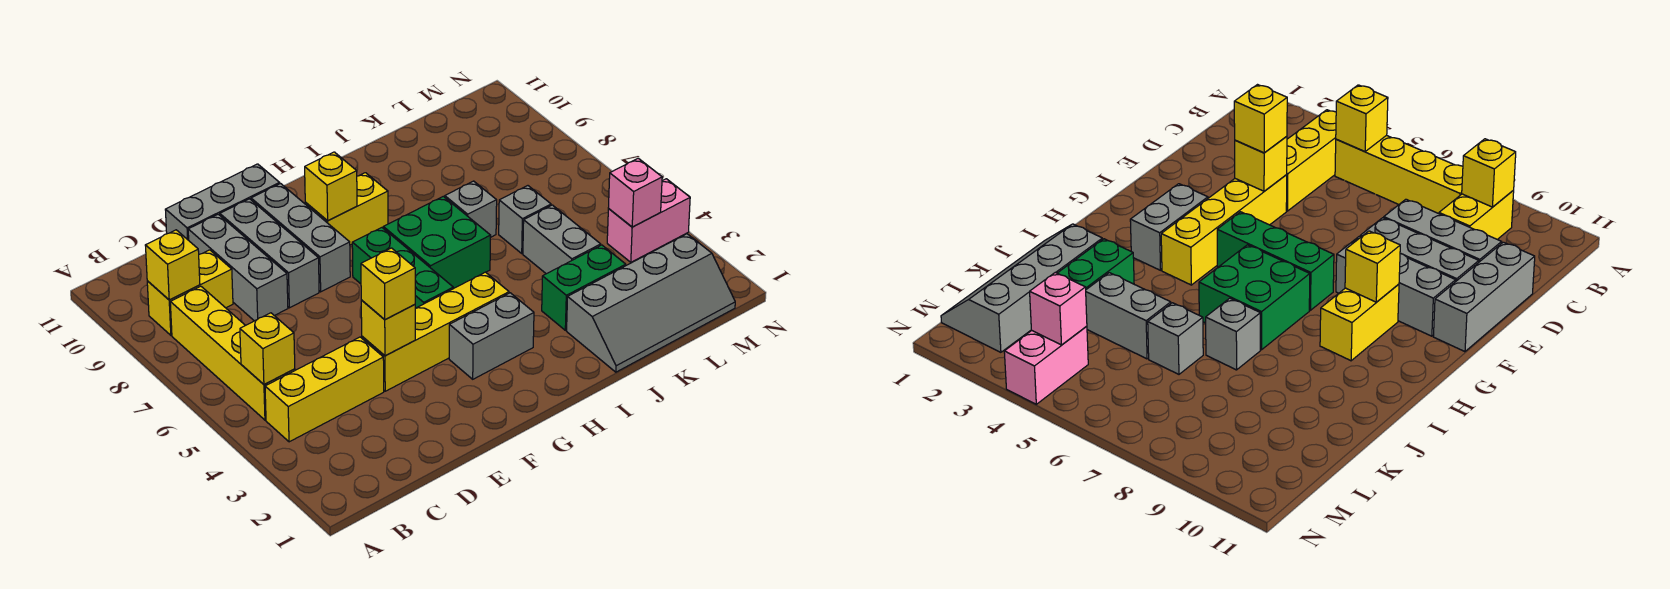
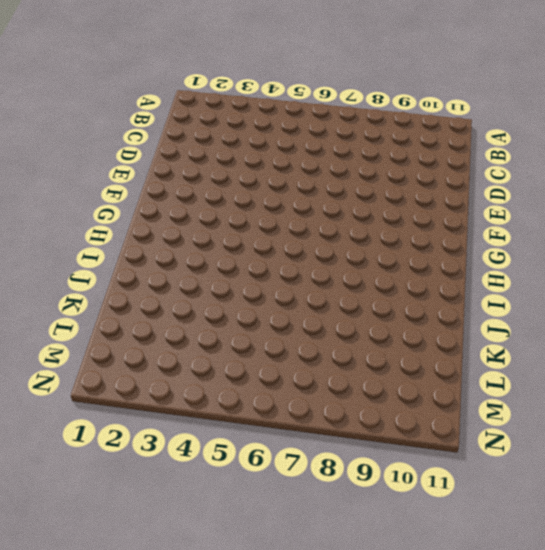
none -> yellow 1x3 brick [265,337,384,442]
none -> yellow 1x4 brick [170,286,295,420]
none -> yellow 1x2 brick [147,250,233,335]

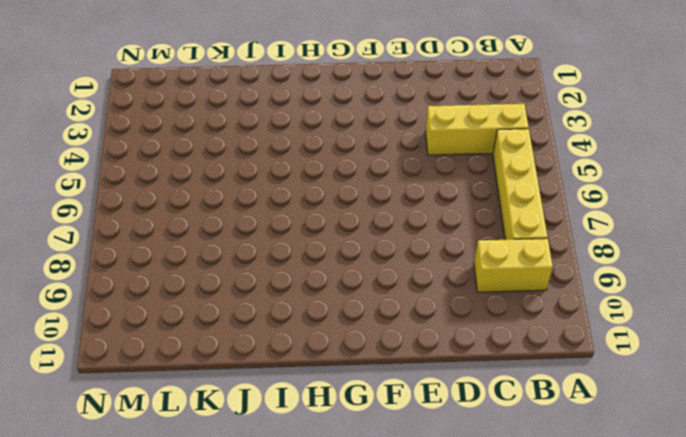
none -> grey 1x3 brick [188,214,288,321]
none -> grey 1x3 brick [165,164,280,240]
none -> yellow 1x4 brick [362,272,509,391]

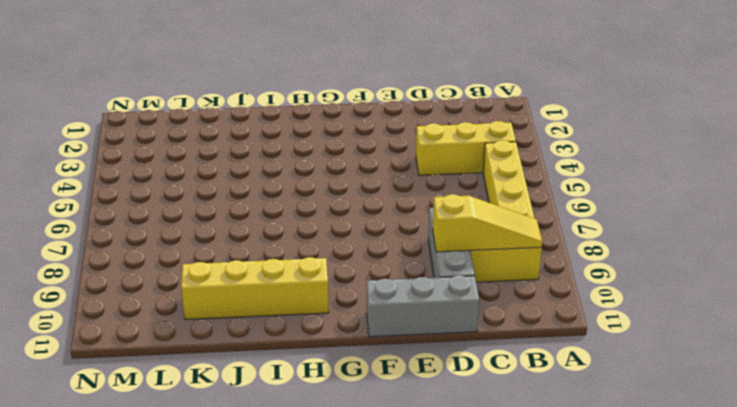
yellow 1x3 slope [433,194,542,252] -> yellow 1x1 brick [145,230,200,300]
yellow 1x4 brick [181,257,329,319] -> yellow 1x4 brick moved to [362,272,509,391]
none -> grey 1x3 brick [220,199,319,308]
none -> grey 1x3 brick [251,184,350,292]
none -> grey 1x2 brick [449,293,534,379]

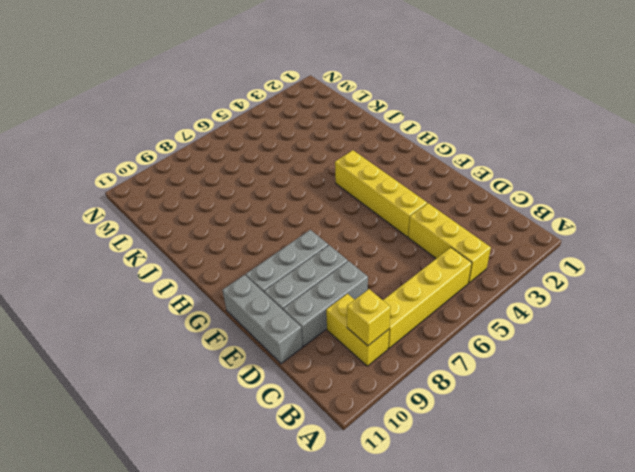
none -> grey 1x2 brick [449,293,534,379]
none -> green 1x3 brick [352,228,453,308]
none -> yellow 1x2 brick [305,173,388,245]

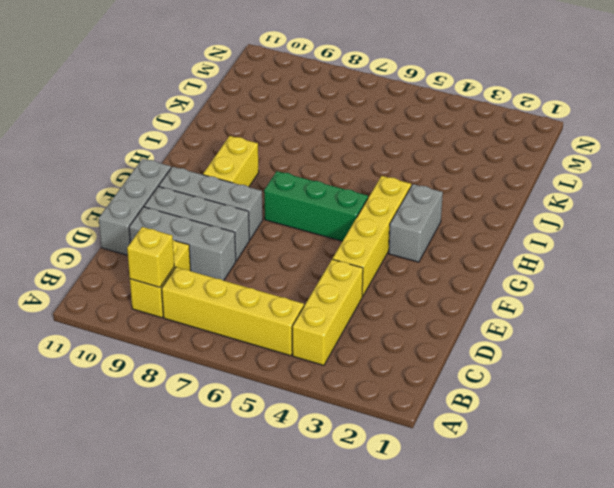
none -> green 2x2 brick [383,196,491,289]
none -> grey 2x4 slope [567,234,735,372]
none -> green 1x2 brick [542,245,626,330]

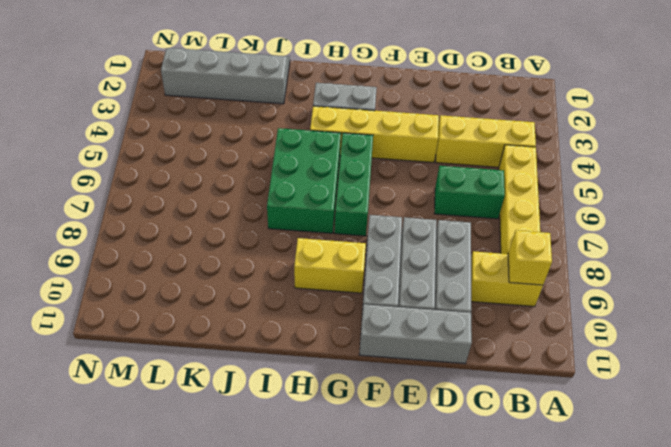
green 1x2 brick [434,166,505,219] -> green 1x2 brick moved to [542,245,626,330]
green 2x3 brick [267,128,341,233] -> green 2x2 brick [383,196,491,289]
none -> grey 1x1 brick [445,181,497,238]
none -> grey 1x2 brick [523,205,601,274]
none -> grey 1x1 brick [499,186,551,253]

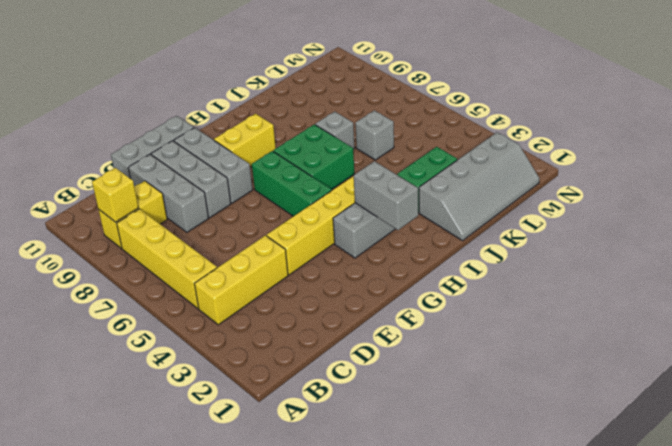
grey 1x2 brick [354,161,418,230] -> grey 1x2 brick moved to [523,205,601,274]
none -> pink 1x2 brick [607,179,690,262]
none -> yellow 1x1 brick [240,313,295,385]
none -> yellow 1x1 brick [361,300,415,356]

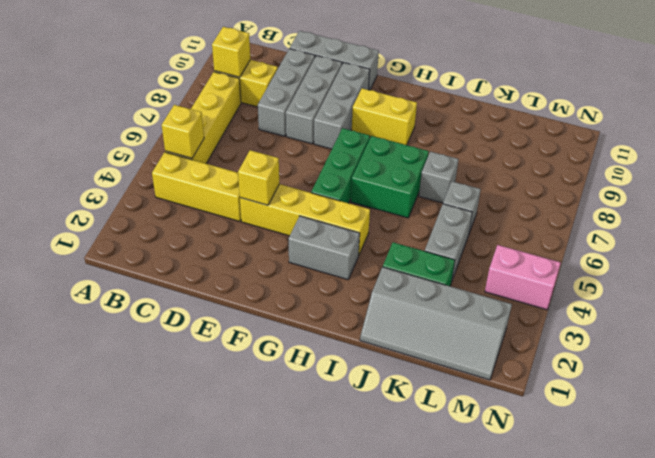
none -> yellow 1x1 brick [305,152,357,221]
none -> pink 1x1 brick [608,158,662,227]
none -> yellow 1x1 brick [361,248,415,320]

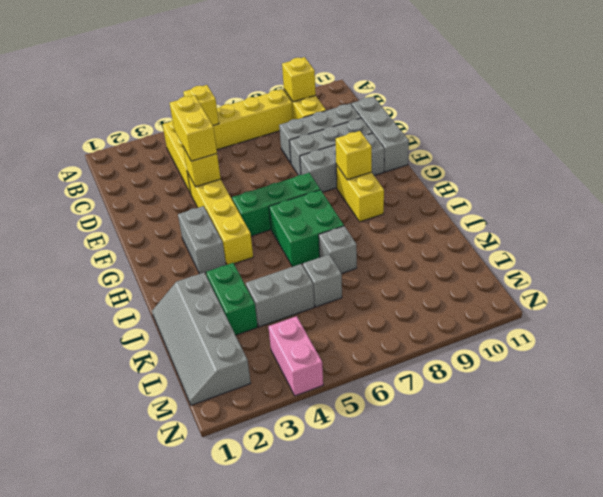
yellow 1x2 brick [170,95,217,161] -> yellow 1x1 brick [361,248,415,320]
none -> pink 1x1 brick [608,158,662,227]

